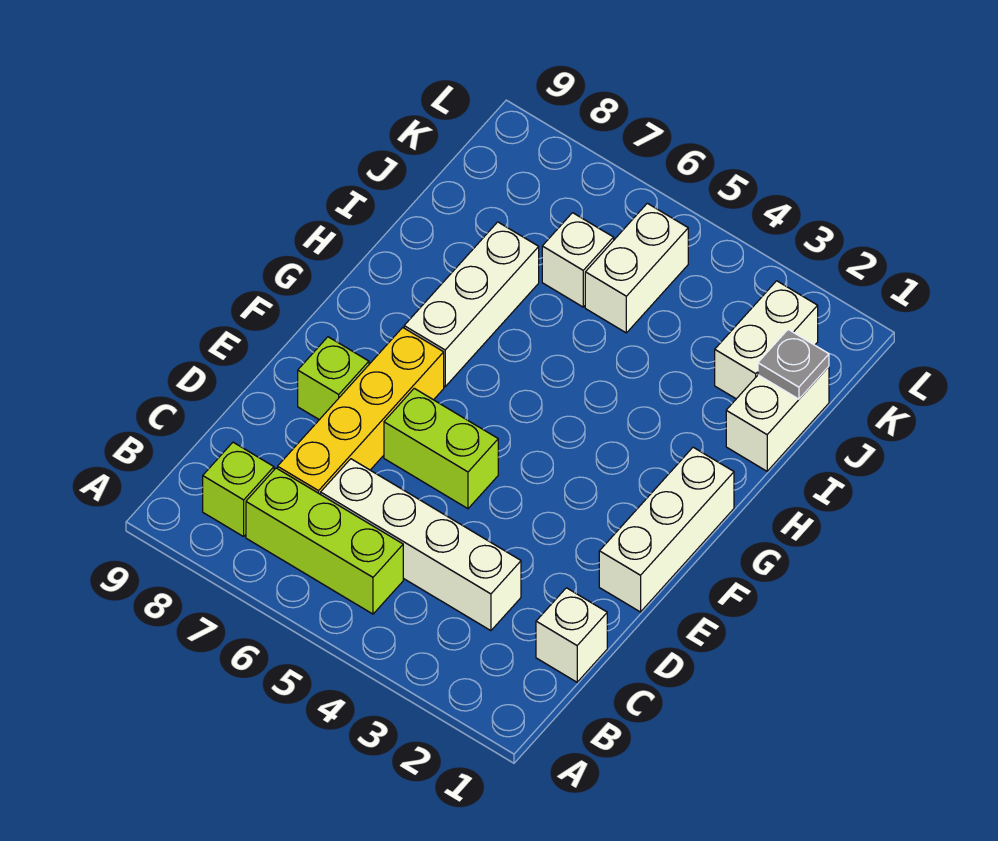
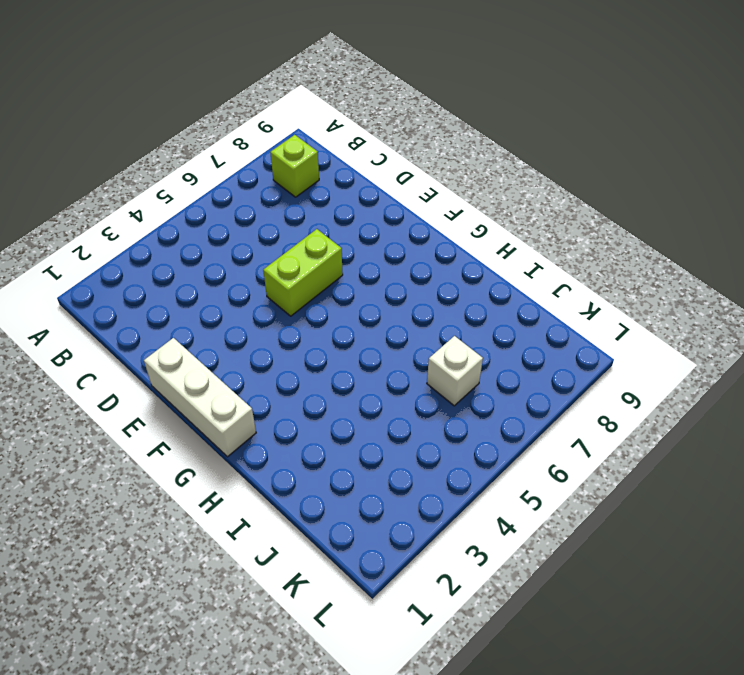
none -> lime 1x3 brick [246,468,403,614]
none -> white 1x1 brick [536,588,607,682]
none -> white 1x4 brick [321,459,521,631]

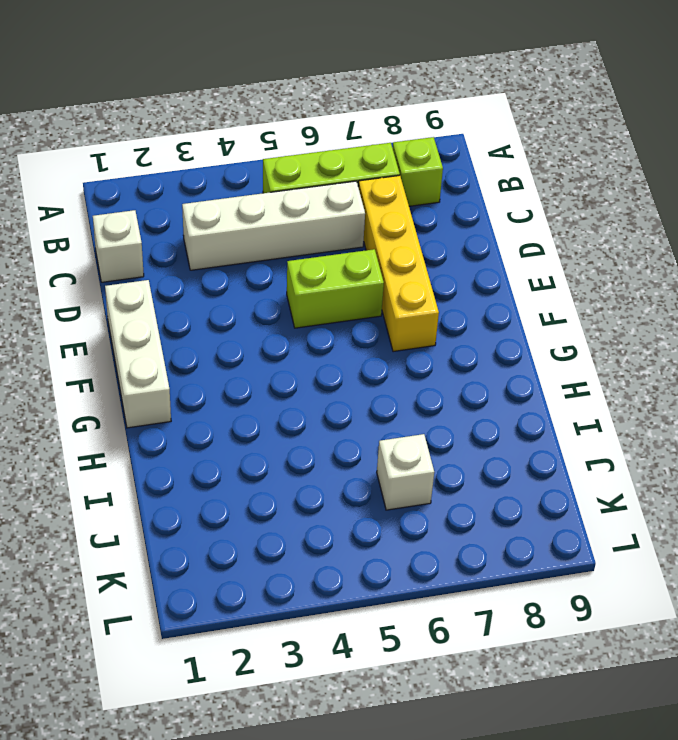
none -> lime 1x1 brick [298,337,369,420]
none -> white 1x3 brick [404,222,539,387]
none -> white 1x2 brick [726,367,829,471]

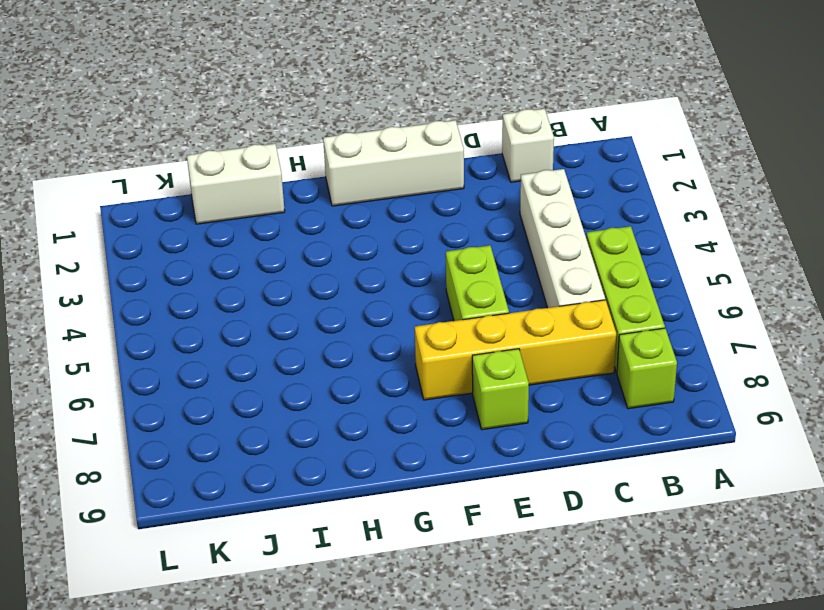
none -> white 1x3 brick [404,222,539,387]
none -> white 1x2 brick [715,281,818,399]
none -> white 1x2 brick [585,203,688,333]

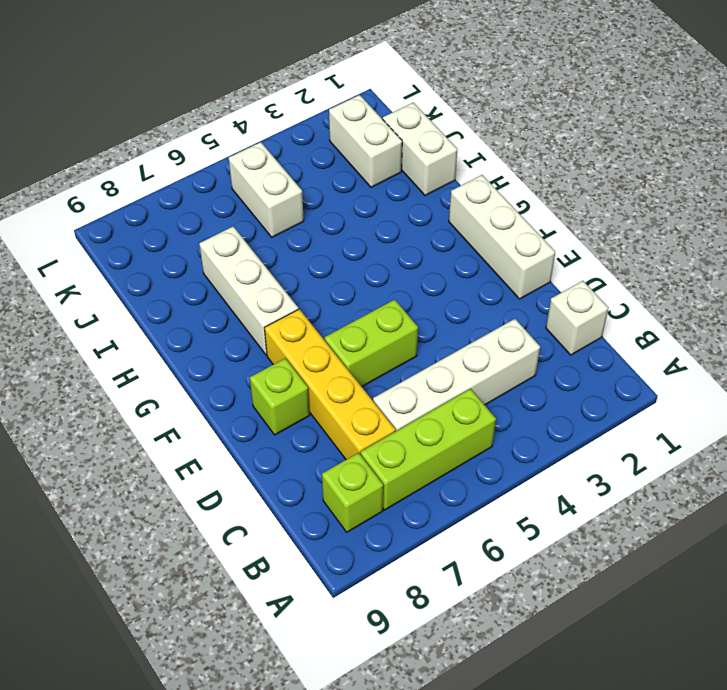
none -> white 1x1 brick [542,213,614,307]
none -> grey 1x1 plate [758,330,829,399]

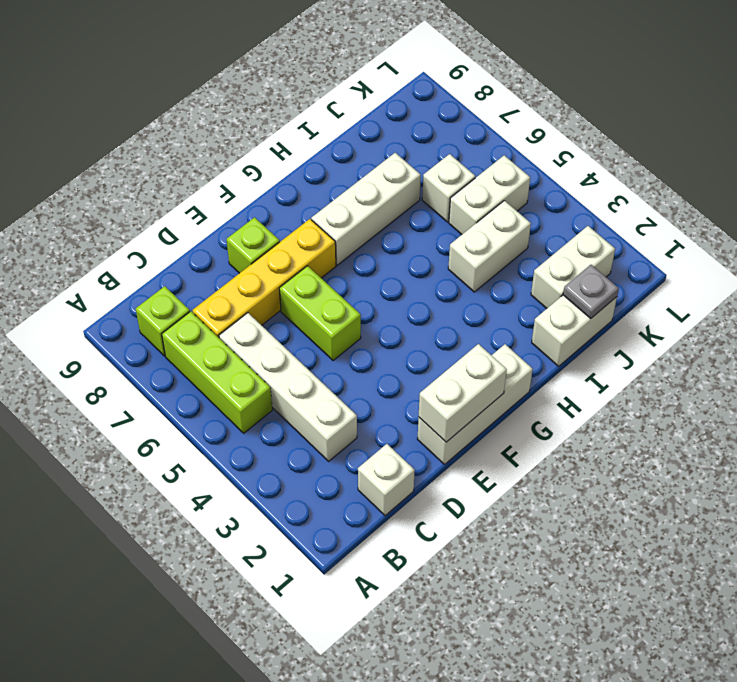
white 1x2 brick [419,344,507,442] -> none
white 1x2 brick [448,201,531,292] -> none

